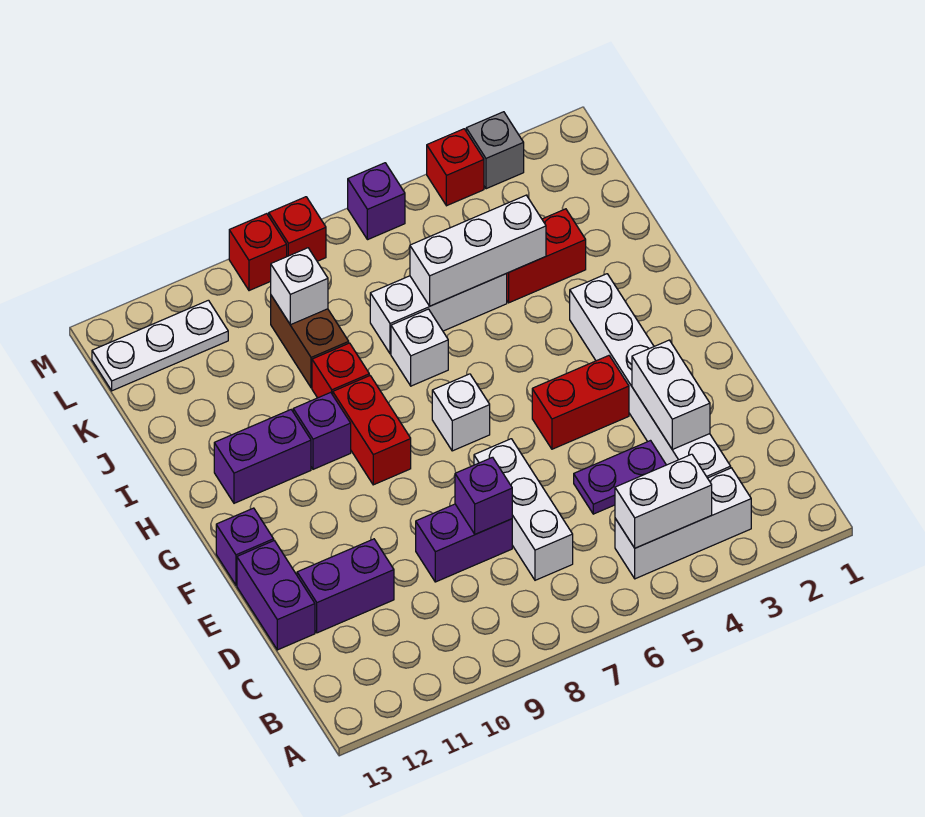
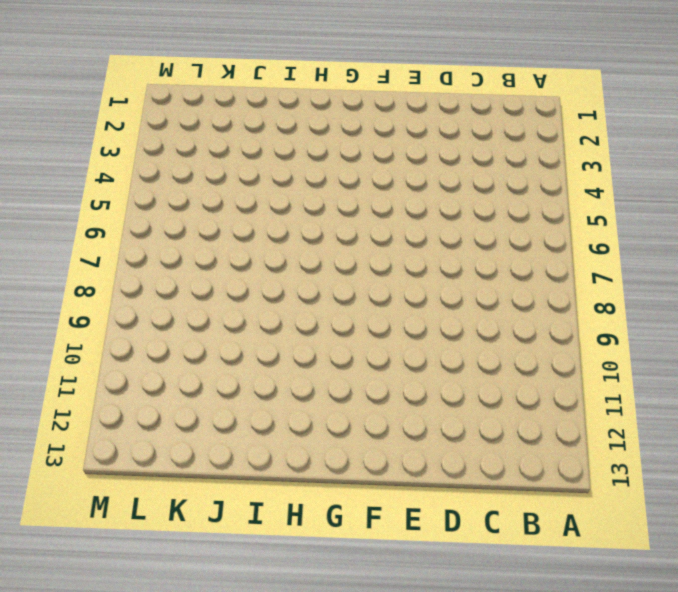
none -> white 1x3 brick [615,468,751,579]
none -> white 1x6 brick [570,274,731,478]
none -> white 1x3 brick [474,439,573,580]

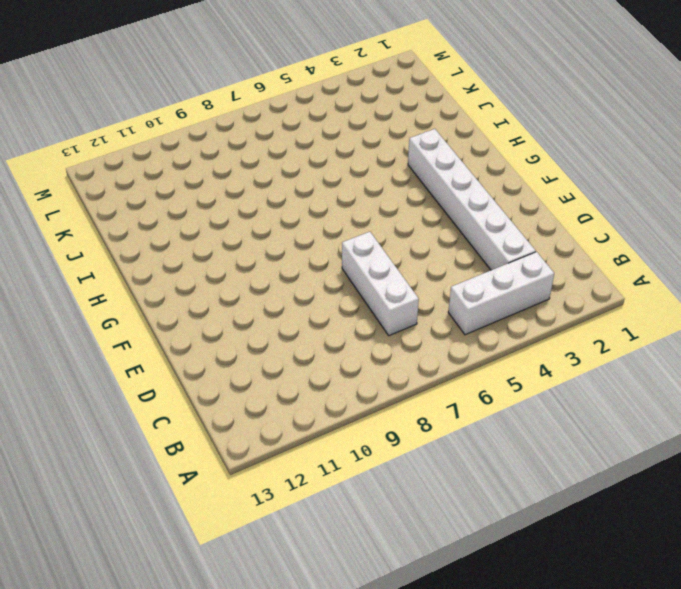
none -> purple 1x2 plate [574,441,666,514]
none -> purple 1x2 brick [416,504,512,582]
none -> purple 1x2 brick [297,539,394,633]

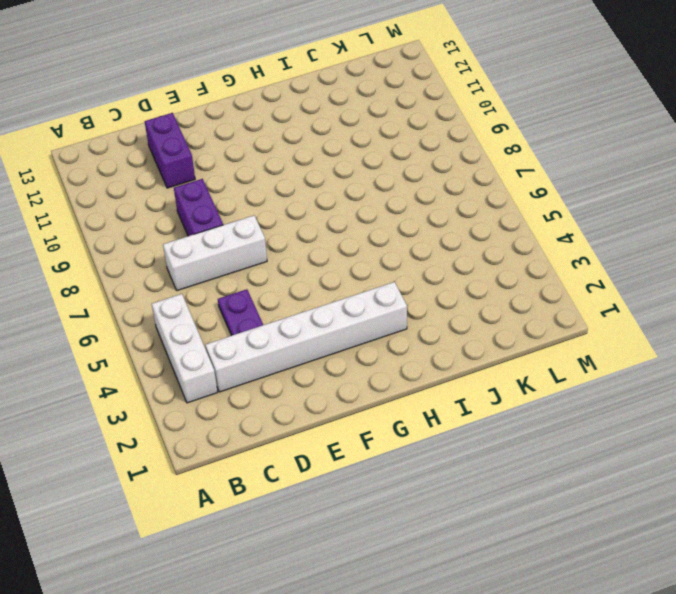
none -> purple 1x2 brick [237,541,315,650]
none -> red 1x2 brick [532,356,629,449]
none -> purple 1x1 brick [216,508,274,585]

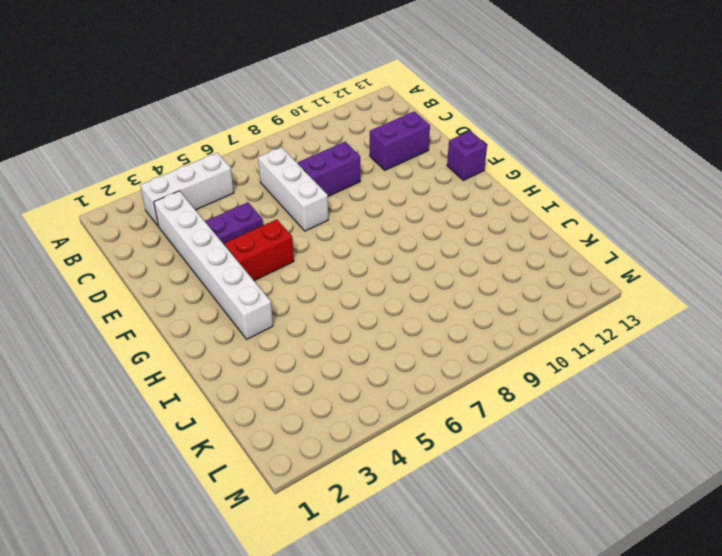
none -> purple 1x2 brick [237,541,315,650]
none -> white 1x1 brick [432,374,490,451]
none -> red 1x2 brick [333,376,411,485]

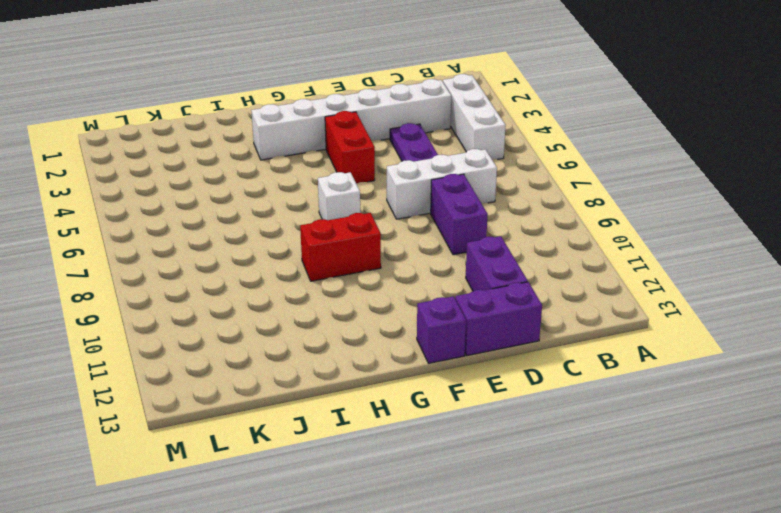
none -> purple 1x1 brick [293,392,351,469]
none -> purple 1x2 brick [214,410,311,503]
none -> white 1x1 brick [391,309,448,386]

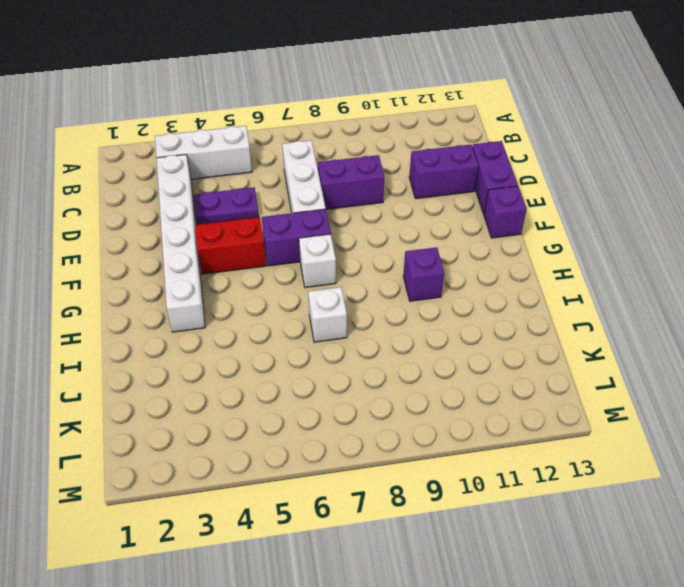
purple 1x2 brick [262,209,331,266] -> purple 1x2 brick moved to [214,410,311,503]
none -> red 1x2 brick [333,376,411,485]
none -> red 1x1 brick [312,343,369,398]
none -> red 1x2 brick [506,209,586,303]

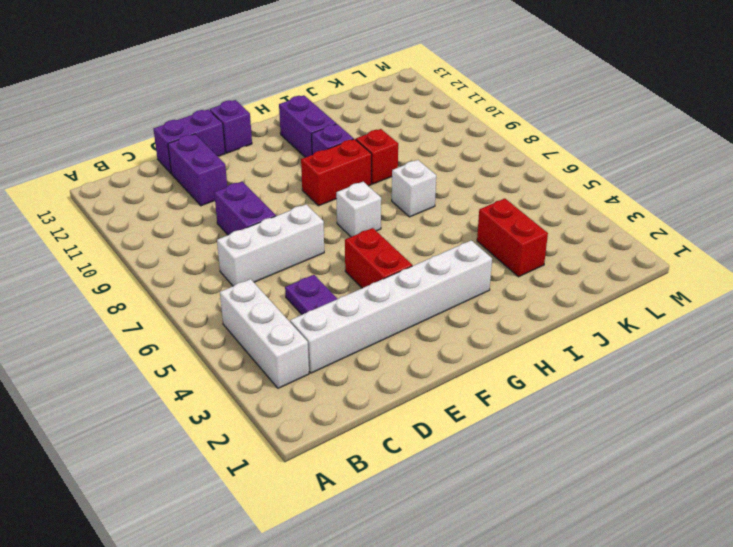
none -> white 1x3 brick [370,274,507,354]
none -> brown 1x2 brick [271,296,349,388]
none -> white 1x3 plate [92,300,228,391]

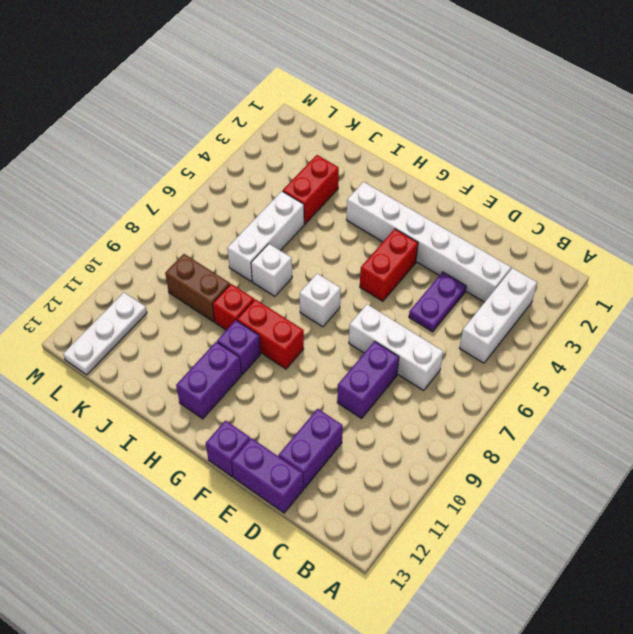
none -> grey 1x1 brick [466,112,524,189]
none -> red 1x1 brick [427,129,484,206]
none -> purple 1x1 brick [348,163,405,240]

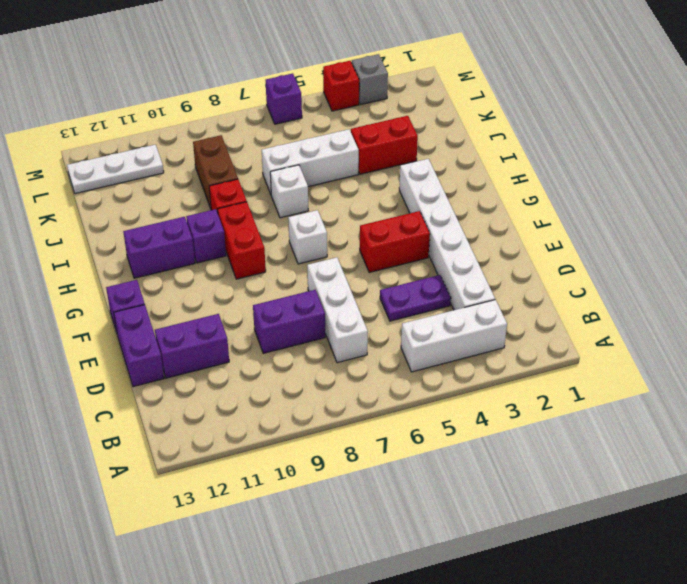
none -> red 1x1 brick [269,197,326,261]
none -> red 1x1 brick [229,214,287,291]
none -> white 1x2 brick [615,454,712,548]

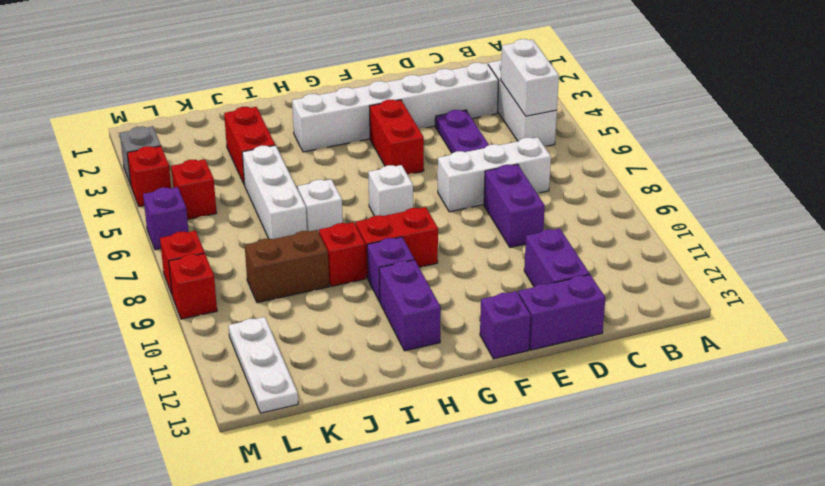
red 1x1 brick [171,159,217,220] -> none
none -> white 1x2 brick [632,340,710,449]
none -> purple 1x1 brick [455,457,512,534]
none -> white 1x3 brick [410,195,546,306]

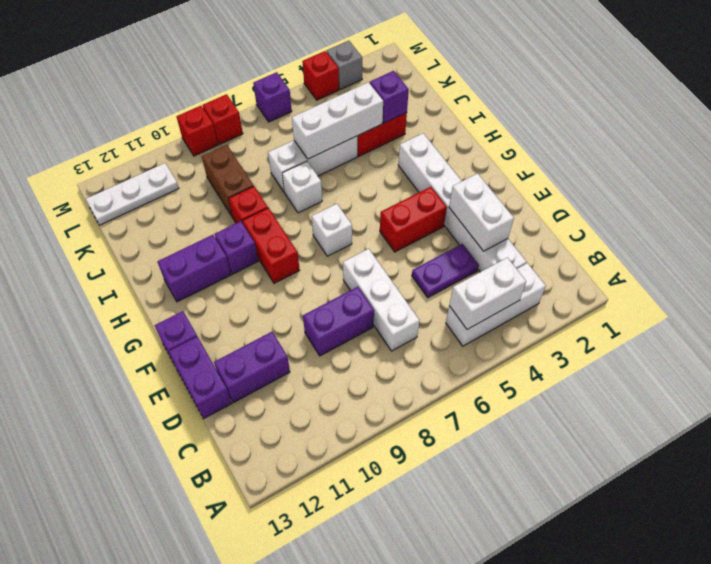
purple 1x1 brick [370,71,409,123] -> purple 1x1 brick moved to [455,457,512,534]
none -> white 1x1 brick [271,248,328,325]

